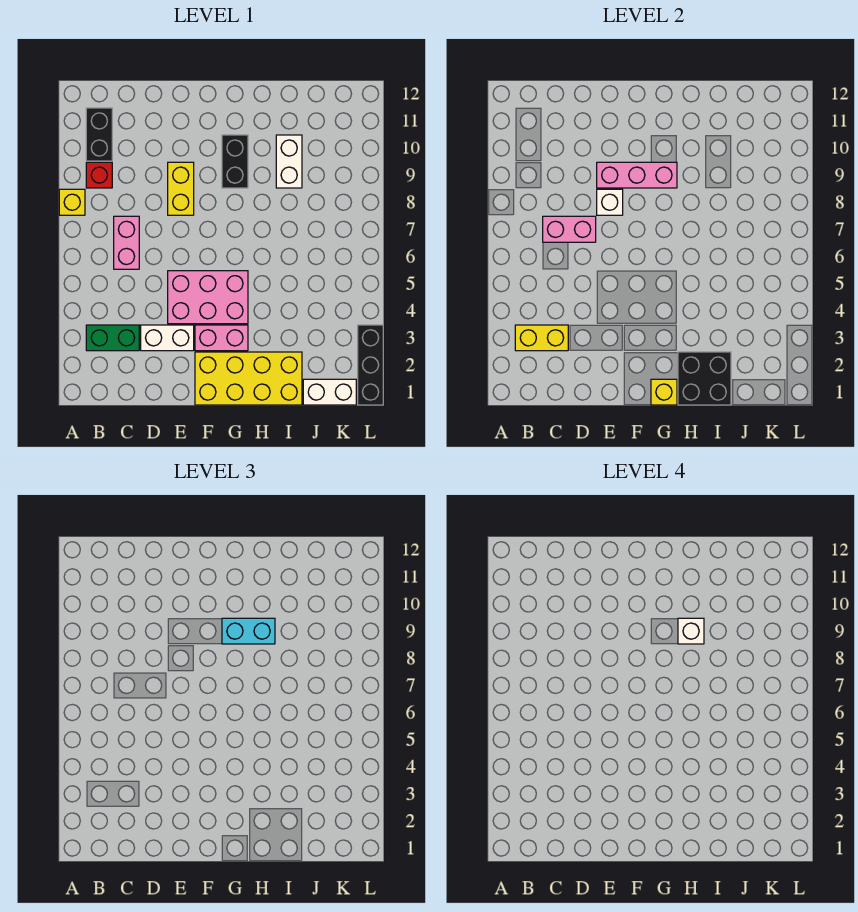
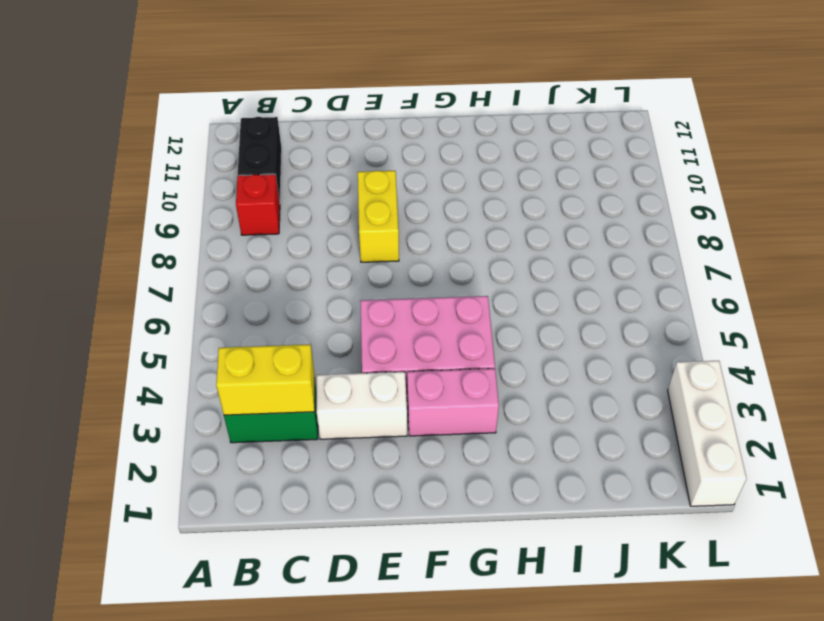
white 1x3 brick [668,361,747,506] -> black 1x3 brick [358,325,383,405]
none -> yellow 1x1 brick [59,189,85,215]
none -> pink 1x2 brick [114,216,139,269]
none -> yellow 2x4 brick [195,352,302,405]

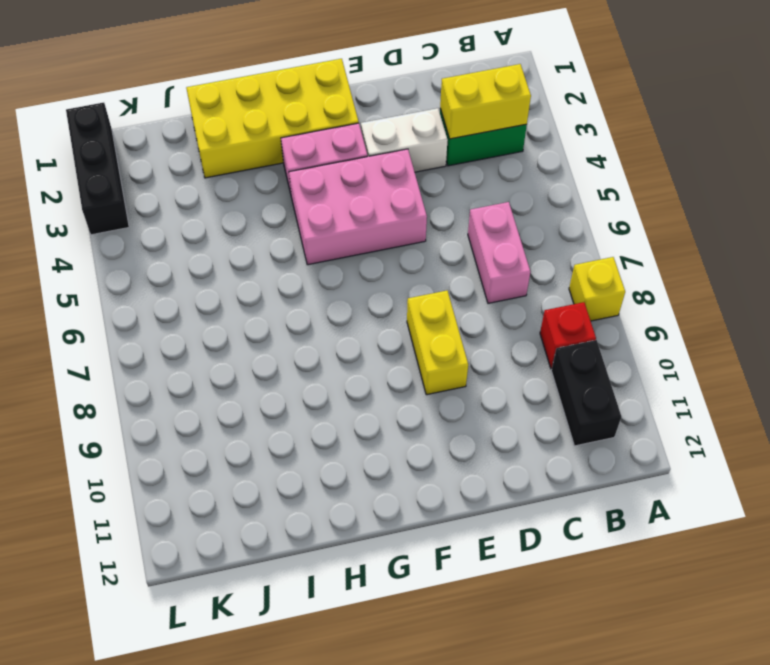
none -> black 1x2 brick [222,135,248,188]
none -> white 1x2 brick [276,135,302,188]
none -> white 1x2 brick [303,379,356,405]

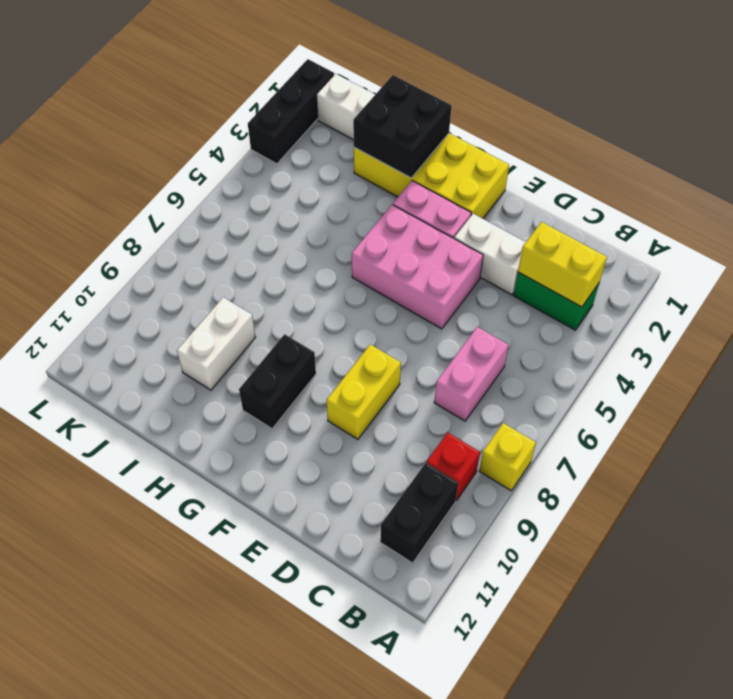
none -> pink 1x2 brick [543,216,596,242]
none -> white 1x1 brick [597,189,623,215]
none -> pink 1x3 brick [597,162,677,188]

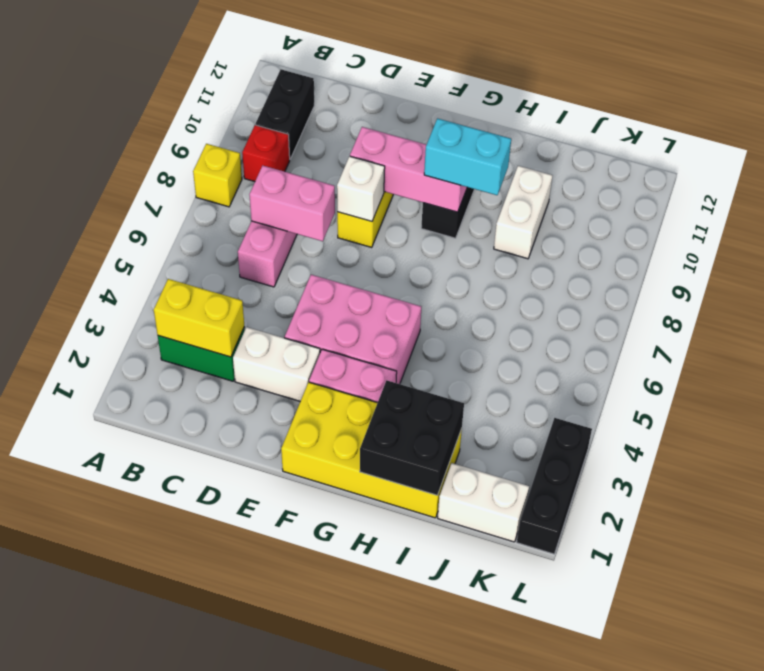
none -> yellow 1x1 brick [651,379,677,405]
none -> white 1x1 brick [678,618,704,644]

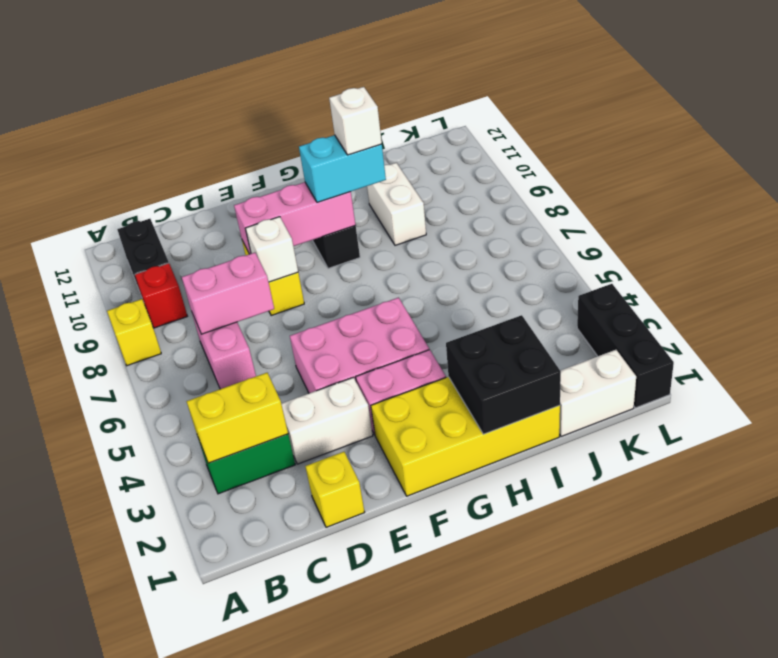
yellow 1x1 brick [305,452,365,527] -> yellow 1x1 brick moved to [651,379,677,405]

